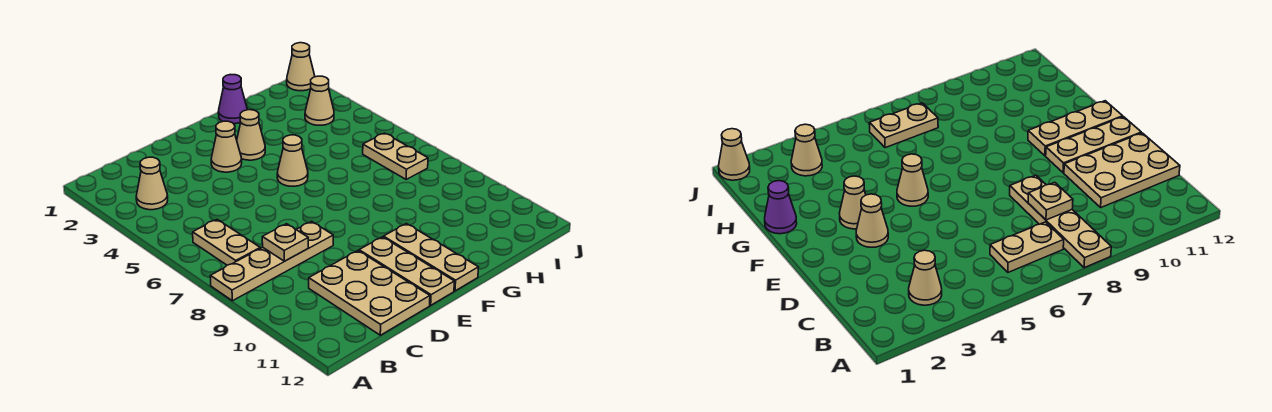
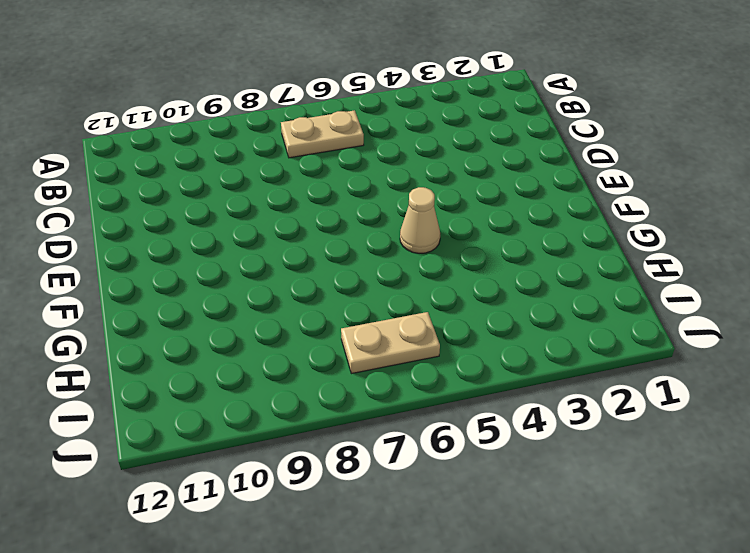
none -> tan 1x4 plate [210,221,333,301]
none -> tan 1x1 cone [136,157,168,210]
none -> tan 2x3 plate [309,251,430,335]

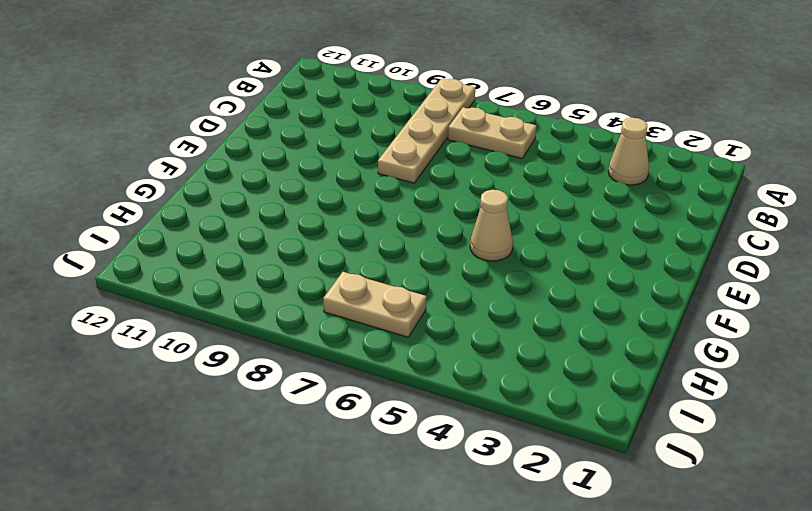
none -> tan 2x3 plate [309,251,430,335]
none -> tan 1x1 cone [211,121,242,172]
none -> tan 1x3 plate [359,237,454,305]

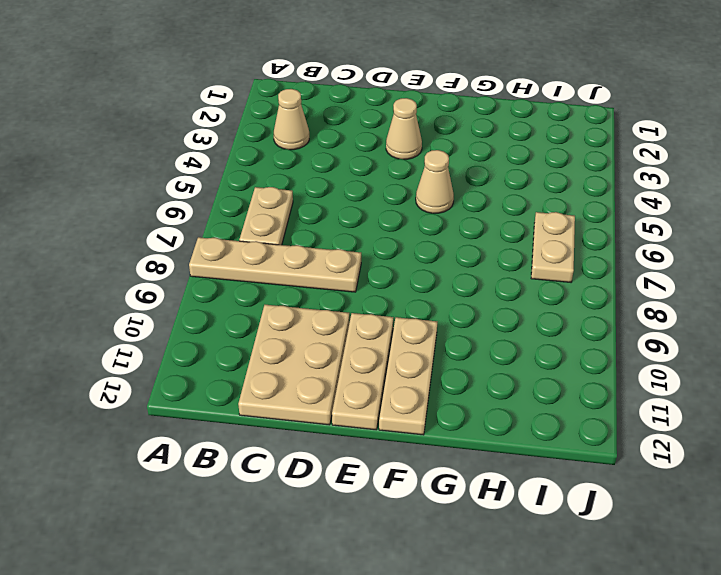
none -> tan 1x1 cone [237,110,265,160]
none -> purple 1x1 cone [218,75,247,124]
none -> tan 1x1 cone [305,76,334,125]

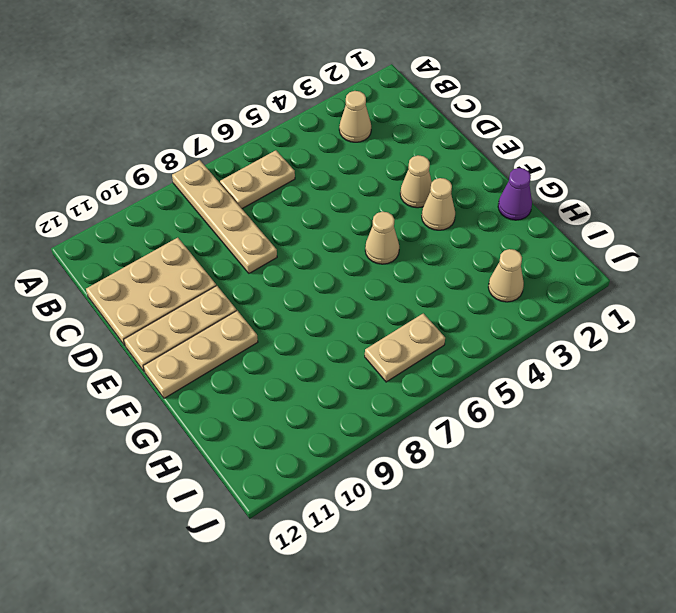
none -> tan 1x1 cone [287,43,315,91]
none -> tan 1x1 plate [262,224,308,261]

